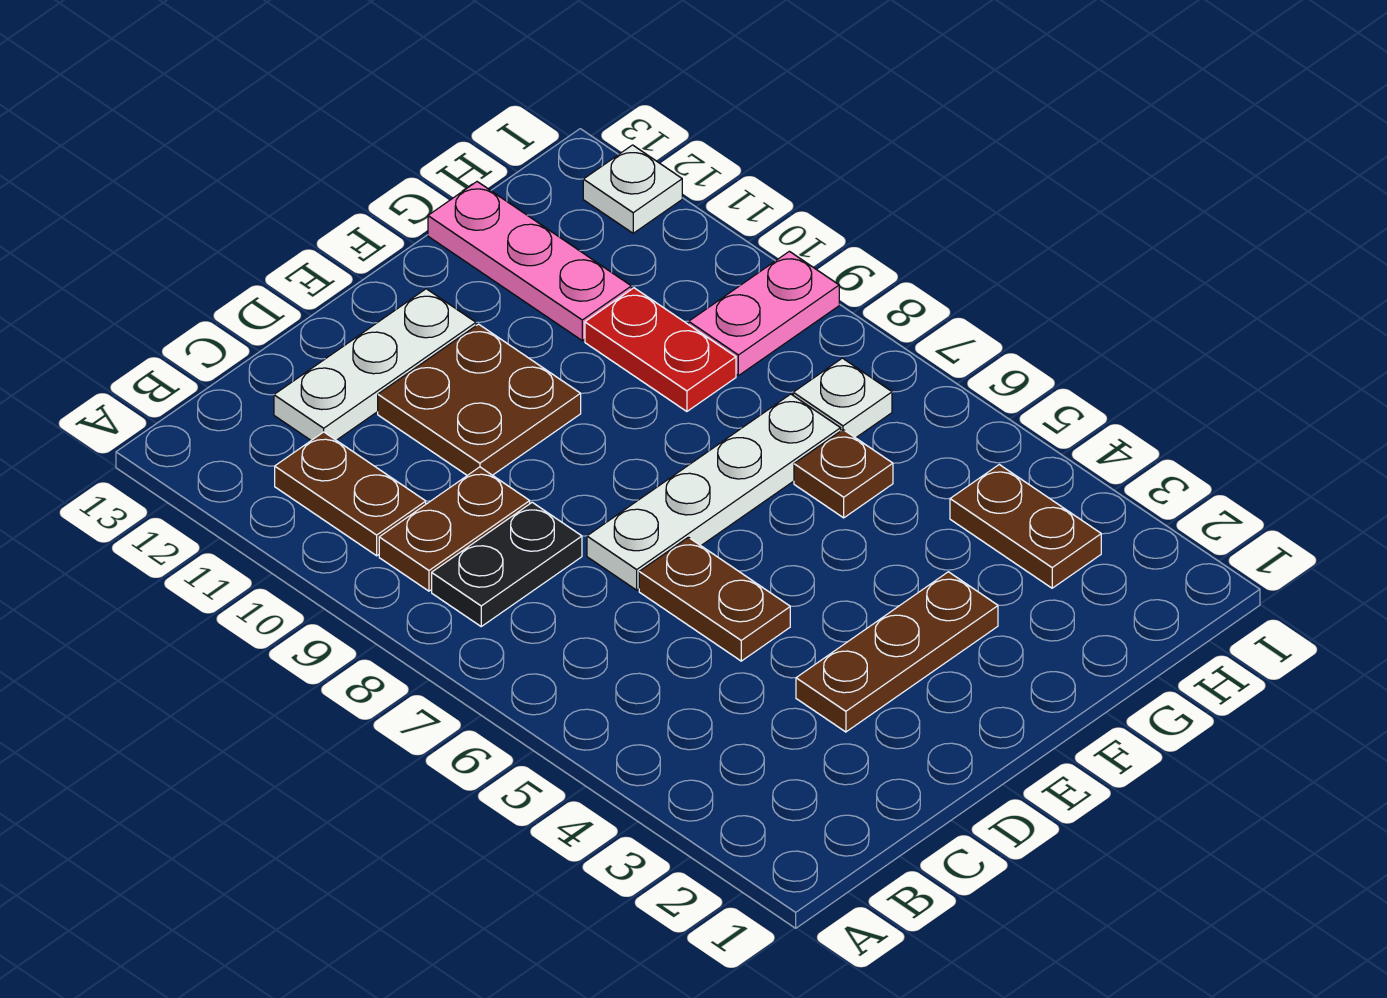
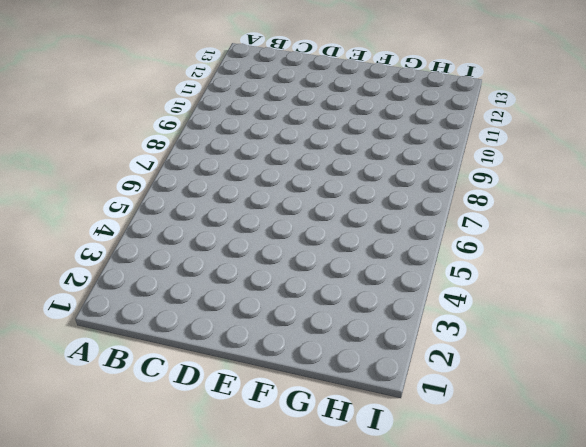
none -> black 1x2 plate [432,502,582,626]
none -> brown 1x2 plate [379,467,530,591]
none -> brown 1x2 plate [275,432,426,556]

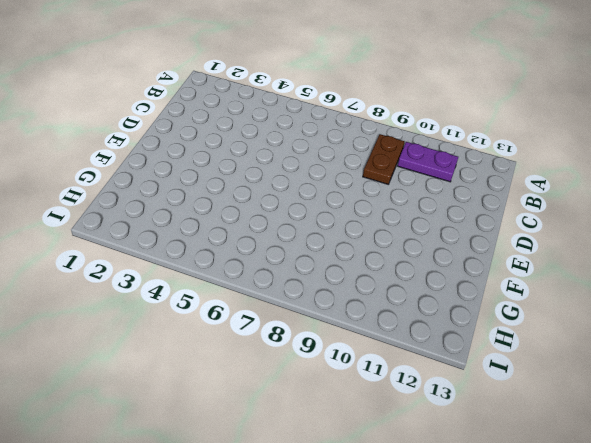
purple 1x2 plate [398,142,458,182] -> brown 1x2 plate [275,432,426,556]
none -> black 1x2 plate [432,502,582,626]
none -> white 1x3 plate [274,289,476,440]
none -> brown 1x3 plate [796,572,998,732]

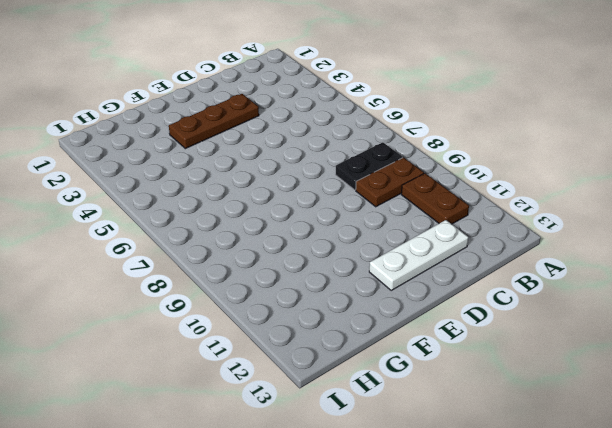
none -> brown 1x2 plate [639,537,790,661]
none -> white 1x4 plate [587,394,841,590]
none -> brown 2x2 plate [378,324,581,475]

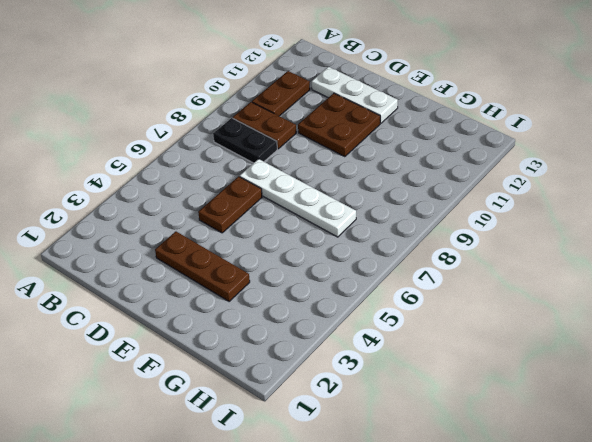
none -> brown 1x1 plate [794,430,893,518]
none -> red 1x2 plate [585,288,736,411]
none -> pink 1x3 plate [428,182,631,341]

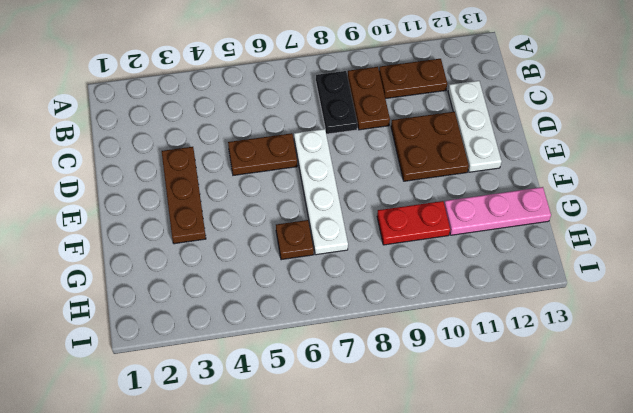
none -> brown 1x2 plate [950,465,1101,588]
none -> white 1x1 plate [793,358,892,438]
none -> pink 1x2 plate [689,251,839,376]

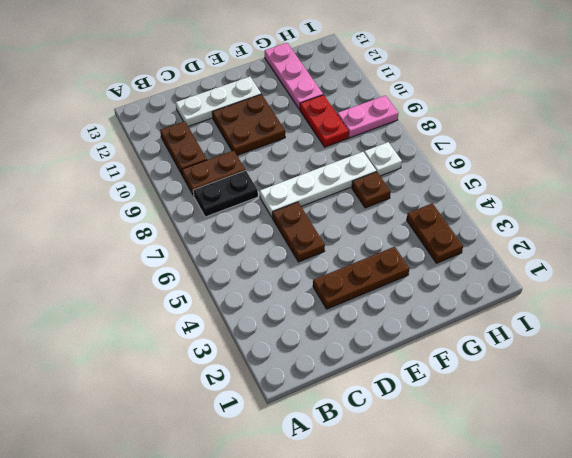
none -> white 1x1 plate [583,145,682,233]

